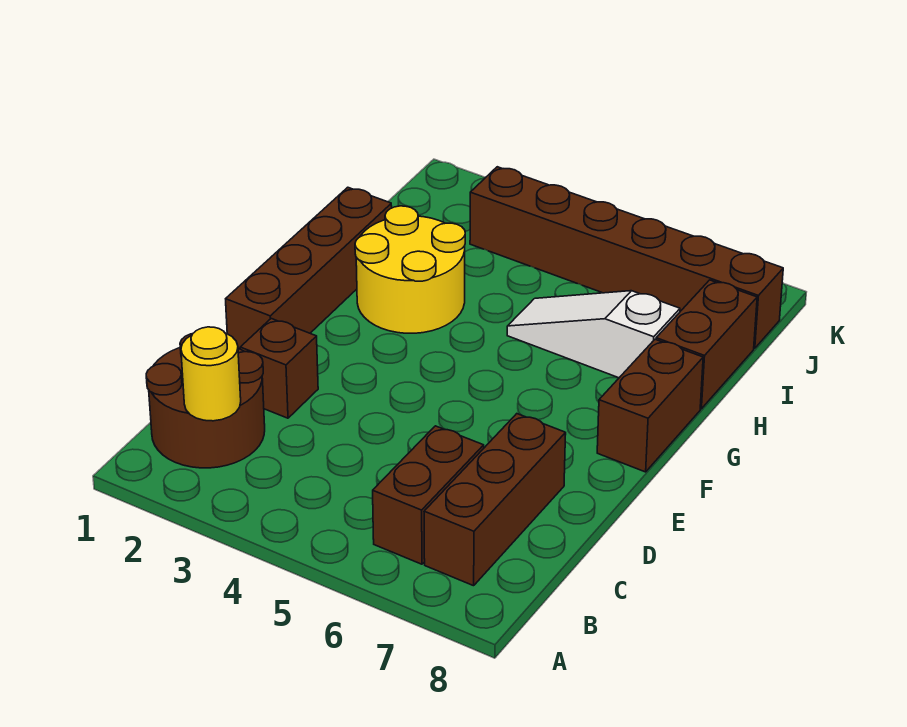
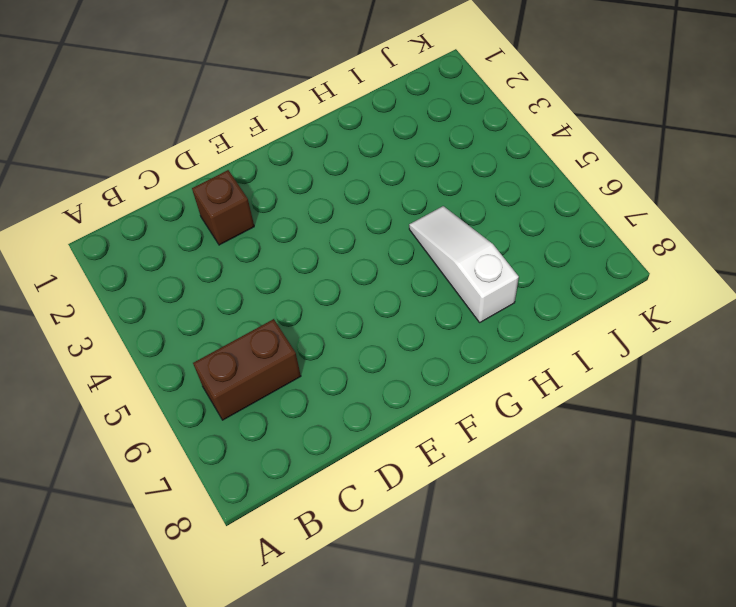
none -> brown 2x2 round brick [146,334,265,468]
none -> brown 1x3 brick [424,414,566,586]

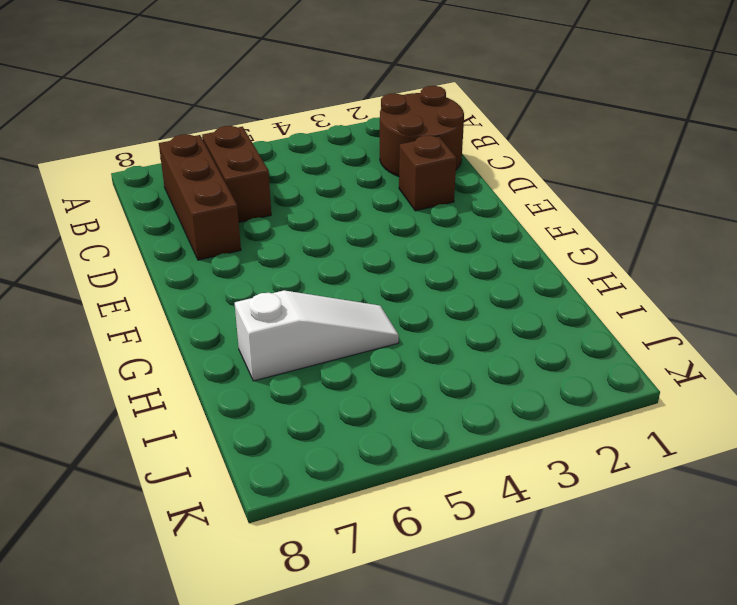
none -> brown 1x4 brick [226,187,392,349]
none -> brown 1x2 brick [597,339,703,472]

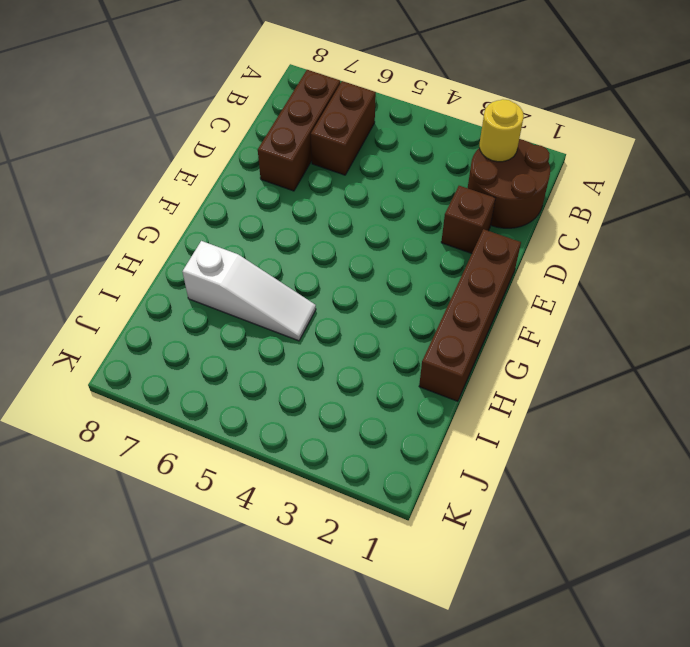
none -> brown 1x2 brick [597,339,703,472]
none -> yellow 2x2 round brick [355,206,465,333]

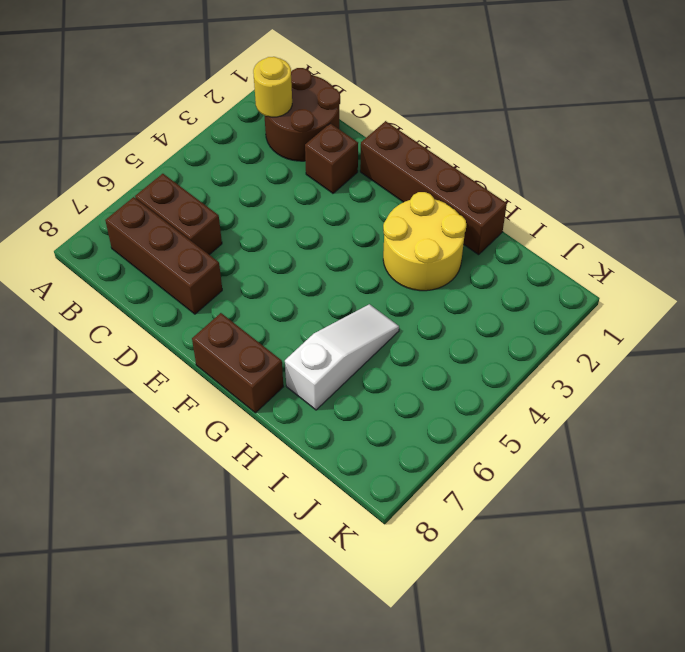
none -> brown 1x2 brick [656,280,757,409]
none -> brown 1x6 brick [470,167,783,348]

